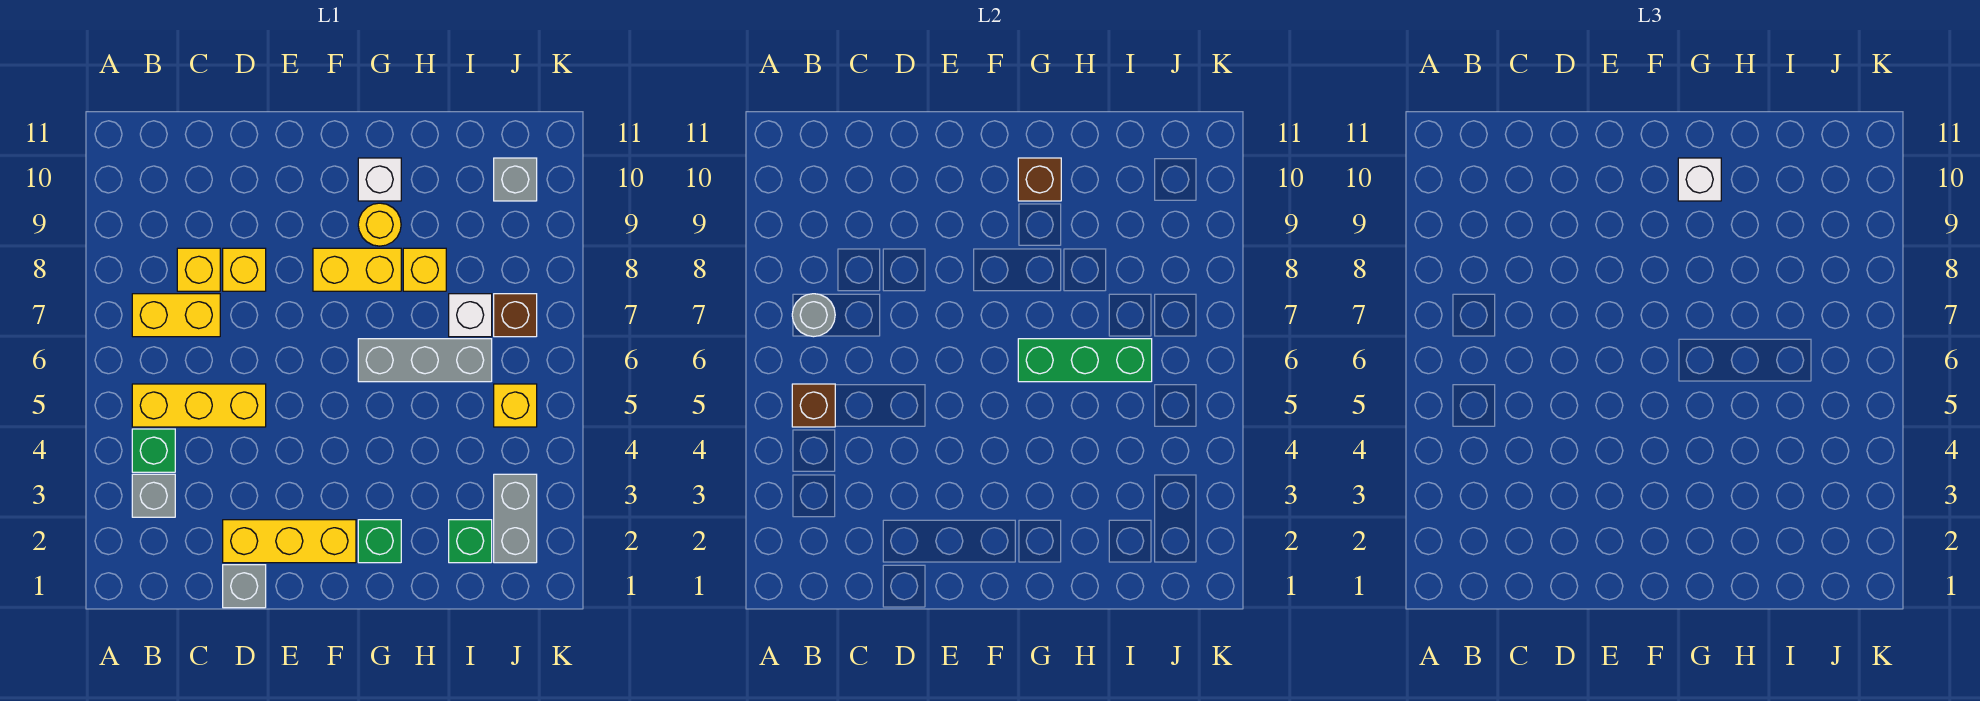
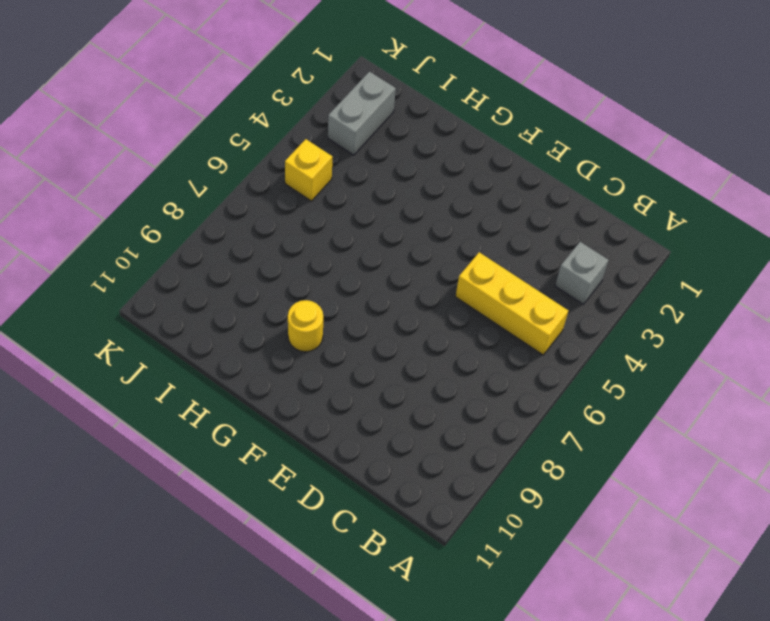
none -> green 1x1 brick [132,429,175,472]
none -> yellow 1x2 brick [132,294,220,337]
none -> yellow 1x1 brick [177,248,220,291]

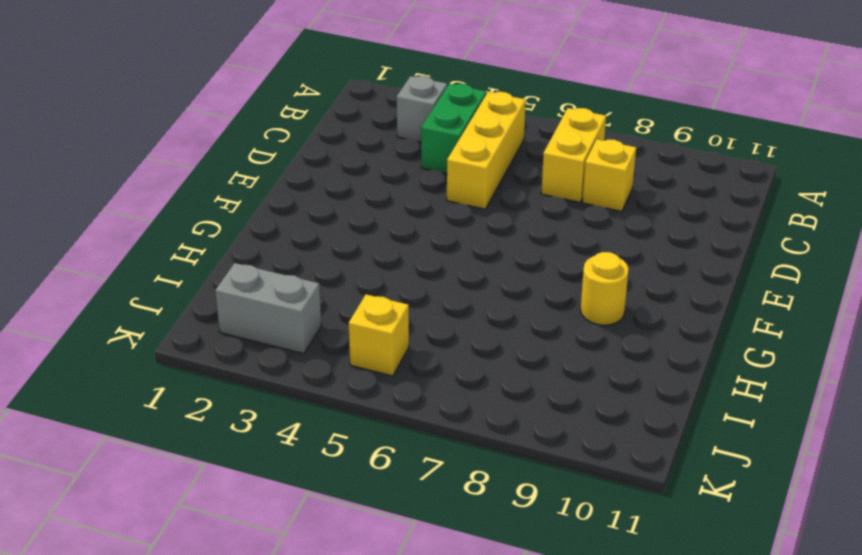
green 1x2 brick [421,84,486,174] -> green 1x1 brick [132,429,175,472]
none -> grey 1x1 brick [223,565,266,608]
none -> yellow 1x3 brick [223,520,356,563]
none -> yellow 1x1 brick [223,248,266,291]

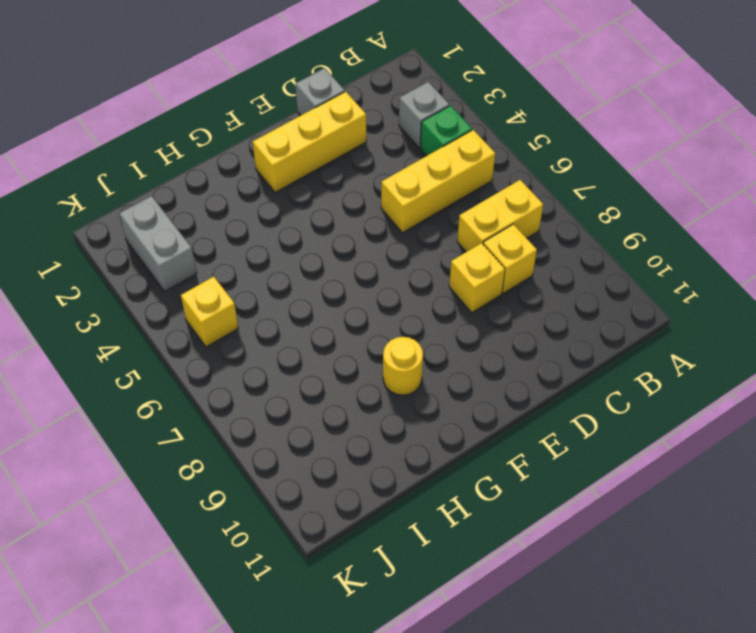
none -> yellow 1x2 brick [313,248,401,291]
none -> green 1x1 brick [358,520,401,563]
none -> grey 1x3 brick [358,339,492,382]

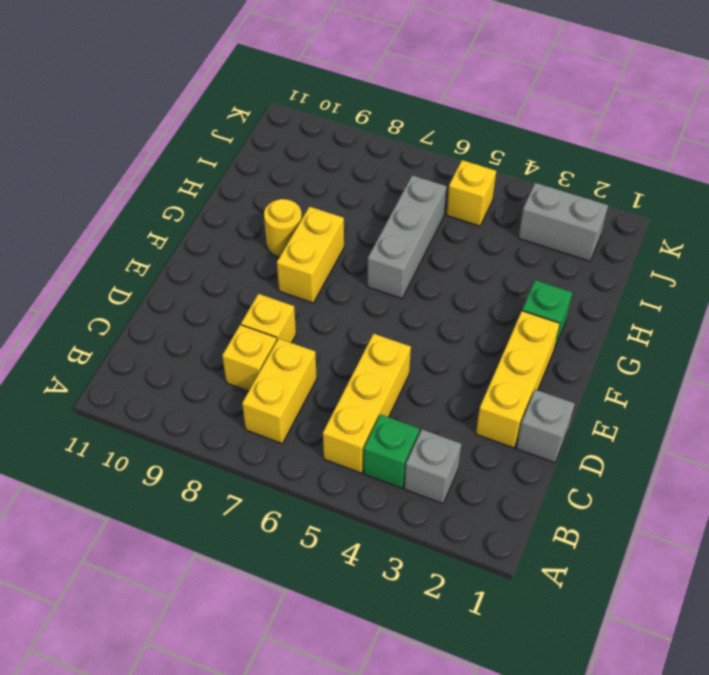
none -> white 1x1 brick [358,158,401,201]
none -> yellow 1x1 brick [403,248,446,291]
none -> green 1x1 brick [449,520,492,563]

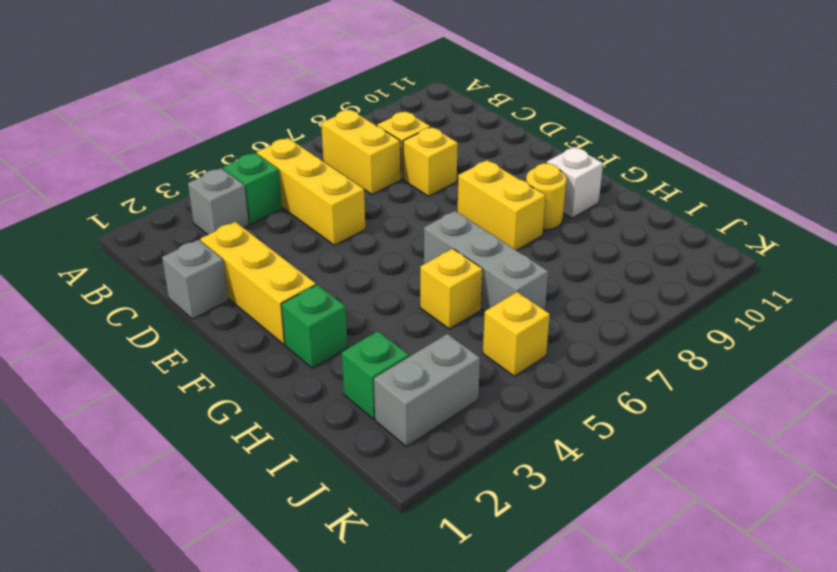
yellow 1x1 brick [420,249,483,329] -> yellow 1x1 brick moved to [403,248,446,291]
none -> white 1x1 brick [449,294,492,337]
none -> brown 1x1 brick [494,294,537,337]
none -> grey 1x1 brick [494,158,537,201]

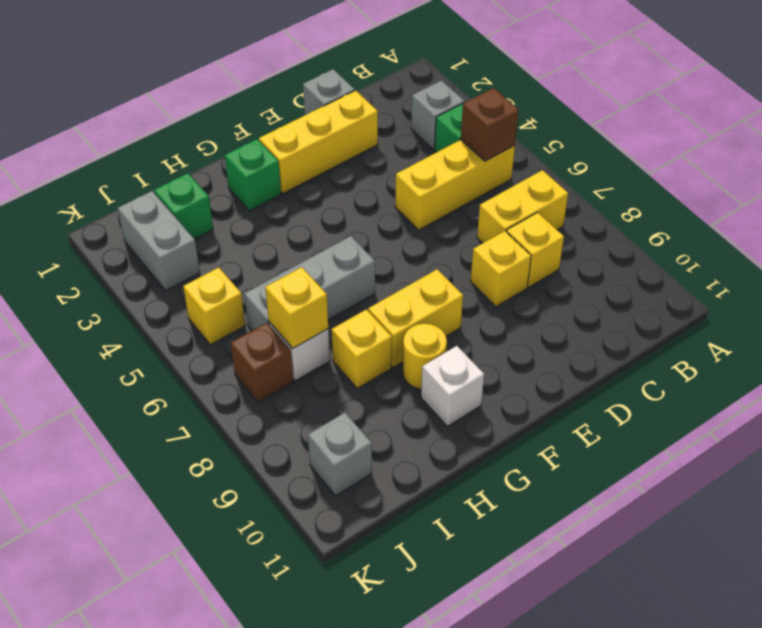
yellow 1x1 brick [265,267,328,348] -> none
none -> grey 1x1 round brick [792,294,835,337]
none -> green 1x3 brick [1018,339,1152,382]
none -> brown 1x1 brick [1018,158,1061,201]

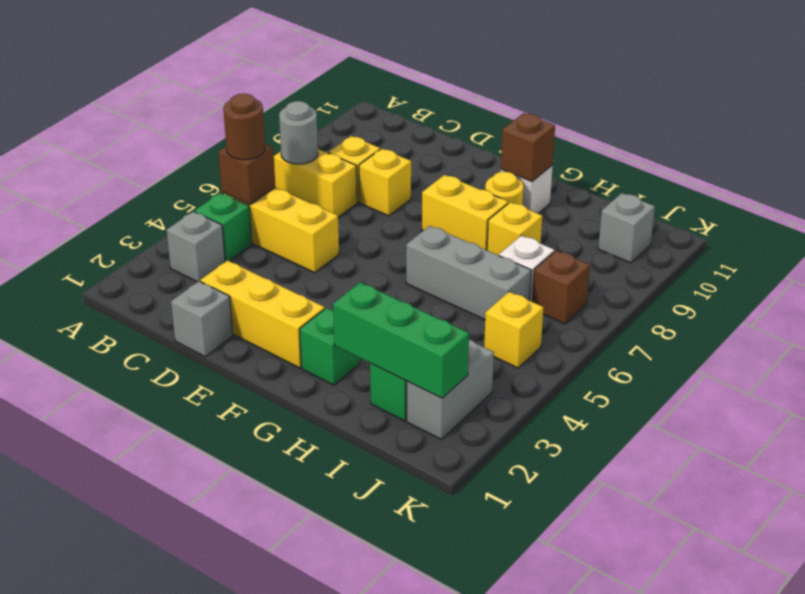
brown 1x1 round brick [223,94,265,160] -> none
green 1x3 brick [333,282,469,398] -> green 1x3 brick moved to [1018,339,1152,382]
none -> white 1x1 brick [1678,158,1721,201]

